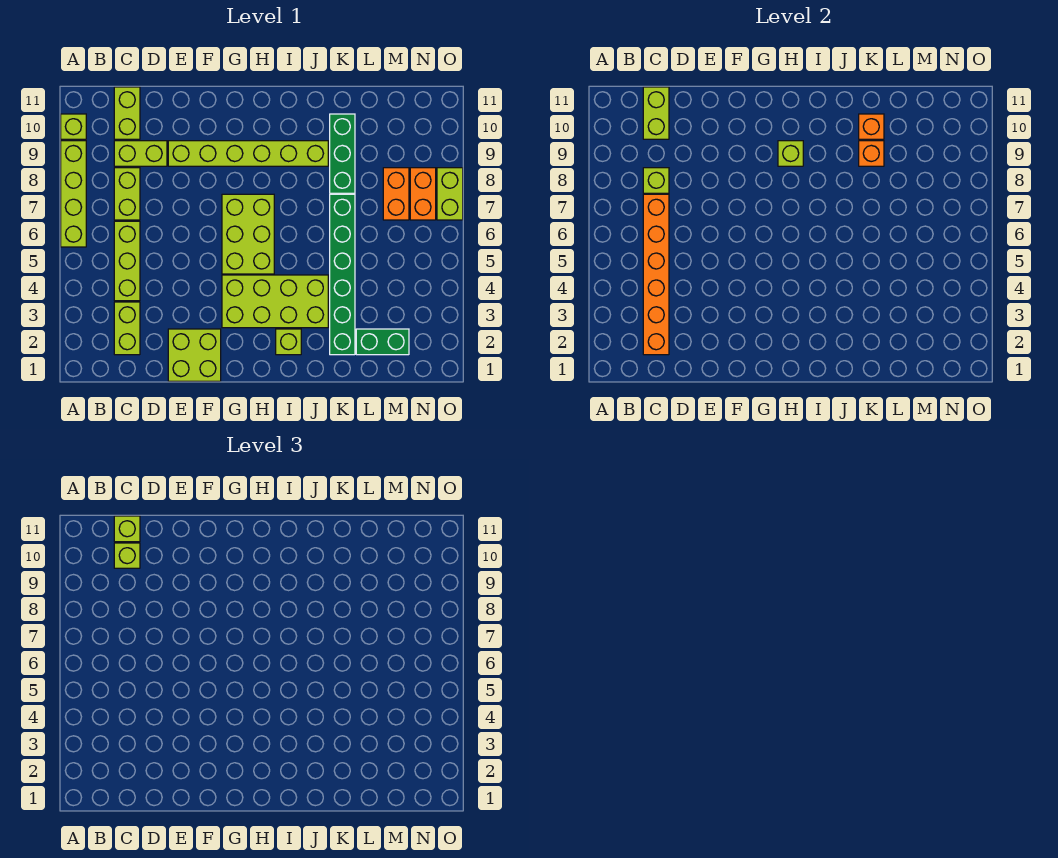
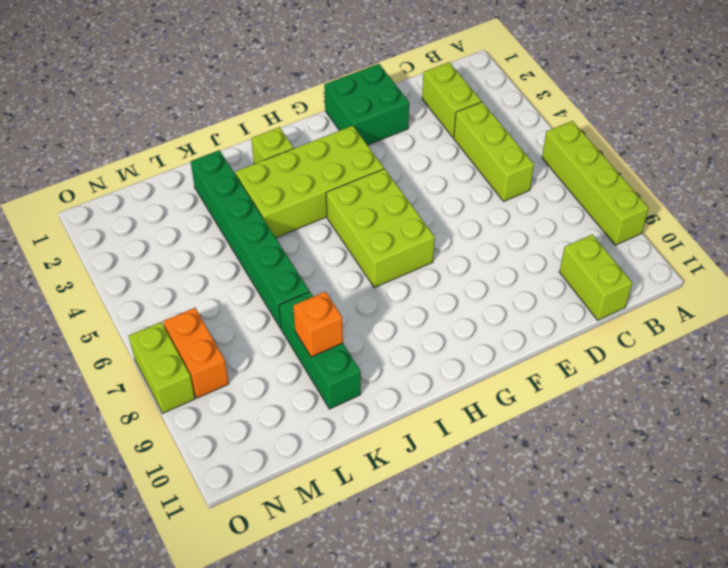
green 2x2 brick [324,64,409,145] -> lime 2x2 brick [168,329,221,381]
none -> lime 1x1 brick [61,114,86,139]
none -> lime 1x2 brick [114,168,140,220]
none -> lime 1x2 brick [114,141,167,166]

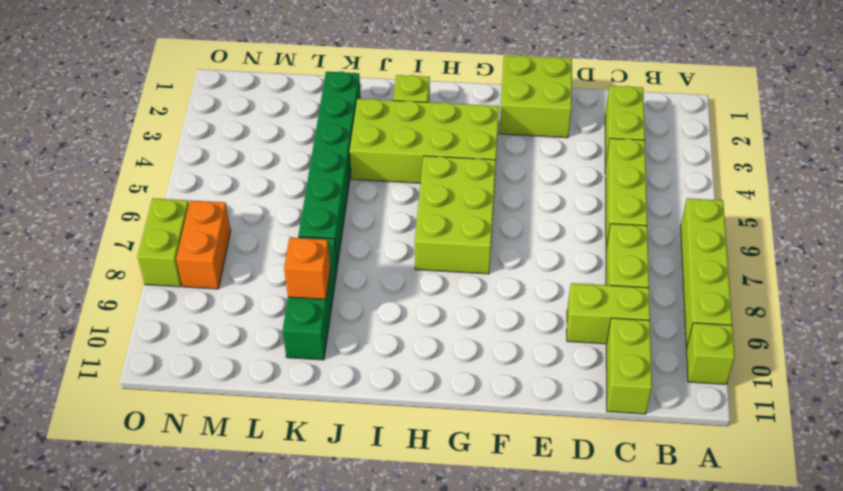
none -> lime 1x6 brick [168,141,328,166]
none -> green 1x2 brick [356,329,409,355]
none -> orange 1x2 brick [383,168,409,220]

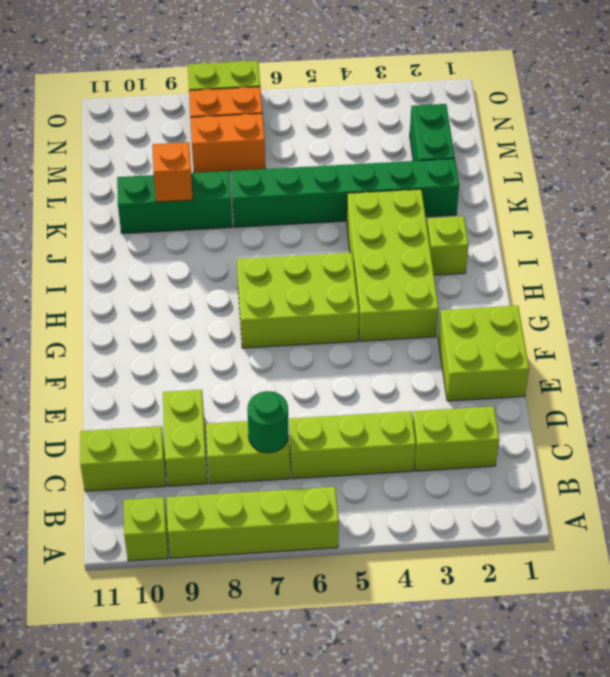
green 1x1 round brick [247,391,288,453] -> orange 1x6 brick [643,194,669,355]
none -> lime 1x6 brick [168,141,328,166]
none -> lime 1x1 brick [643,168,669,193]
none -> lime 1x2 brick [643,87,669,139]

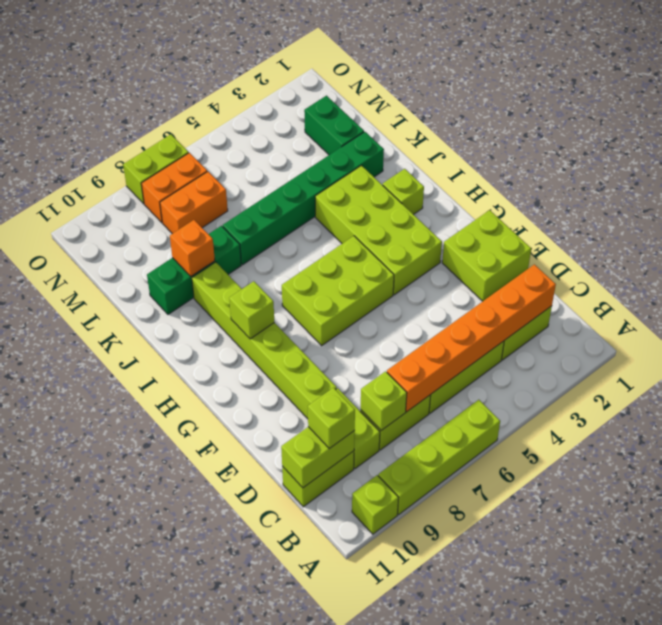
none -> orange 1x1 brick [859,114,884,139]
none -> lime 1x1 brick [114,516,140,542]

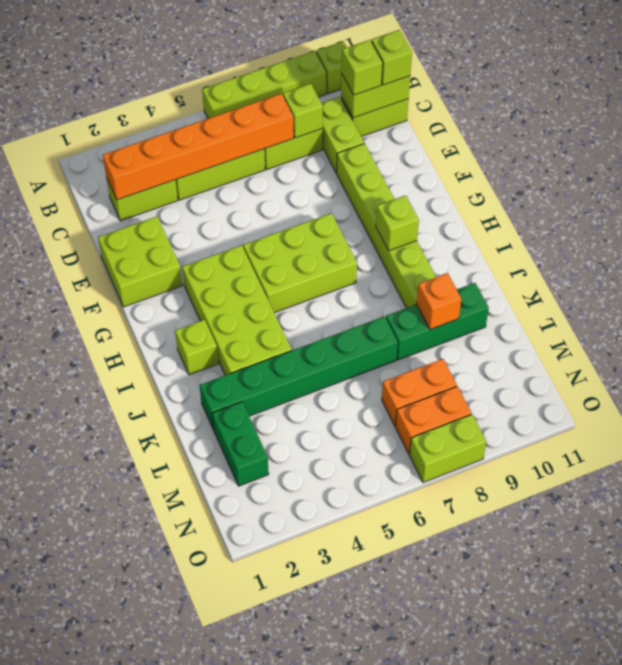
none -> orange 1x1 brick [859,114,884,139]

